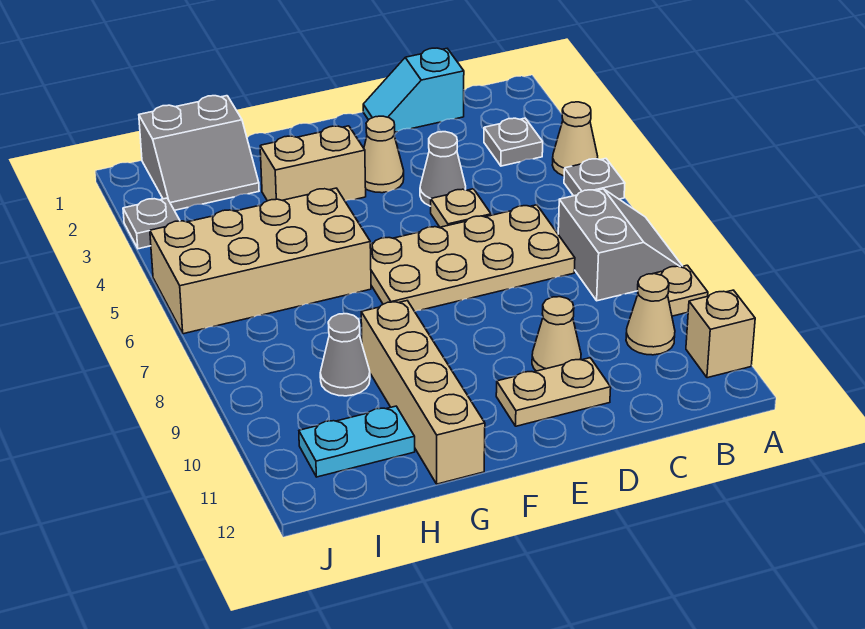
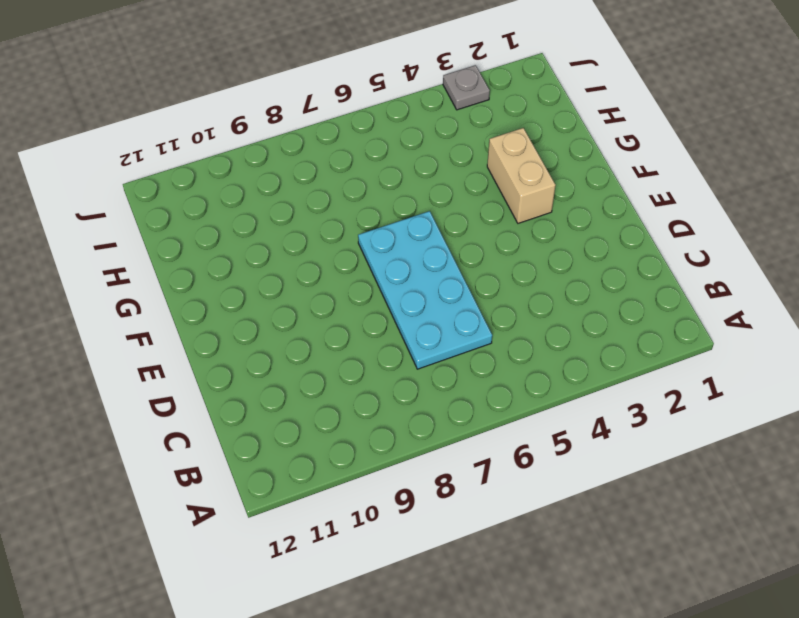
cyan 2x4 plate [358,211,492,369] -> tan 2x4 plate [370,205,575,311]
none -> tan 1x1 cone [552,102,598,176]
none -> grey 1x1 plate [564,159,625,199]
none -> grey 2x2 slope [558,189,682,301]

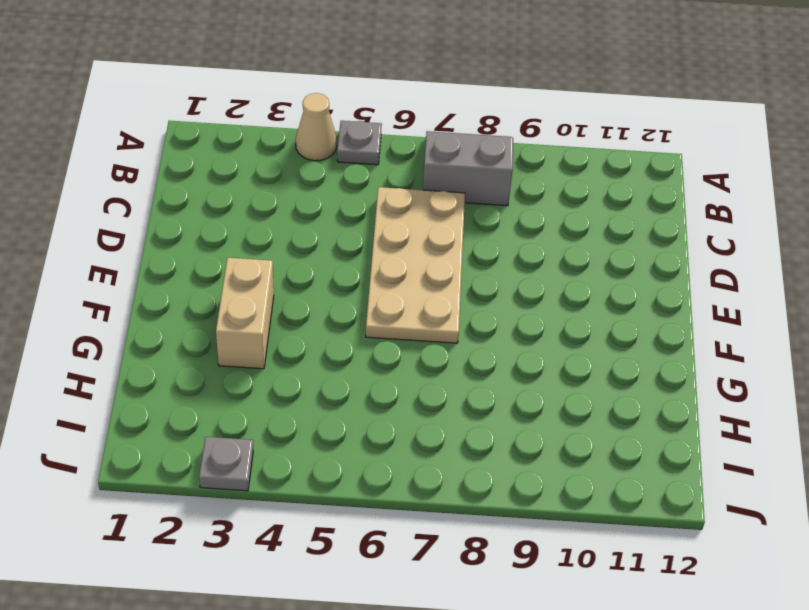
none -> tan 1x1 plate [654,265,708,316]
none -> tan 1x1 brick [686,290,755,378]
none -> grey 1x1 plate [484,118,543,166]

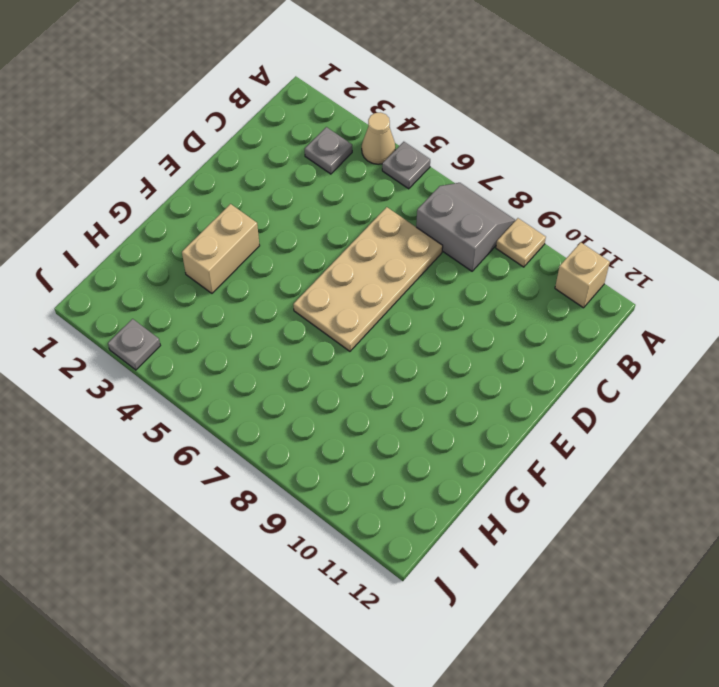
none -> tan 1x1 cone [626,274,675,355]
none -> cyan 1x2 slope [363,48,464,132]
none -> grey 1x1 cone [420,132,466,206]

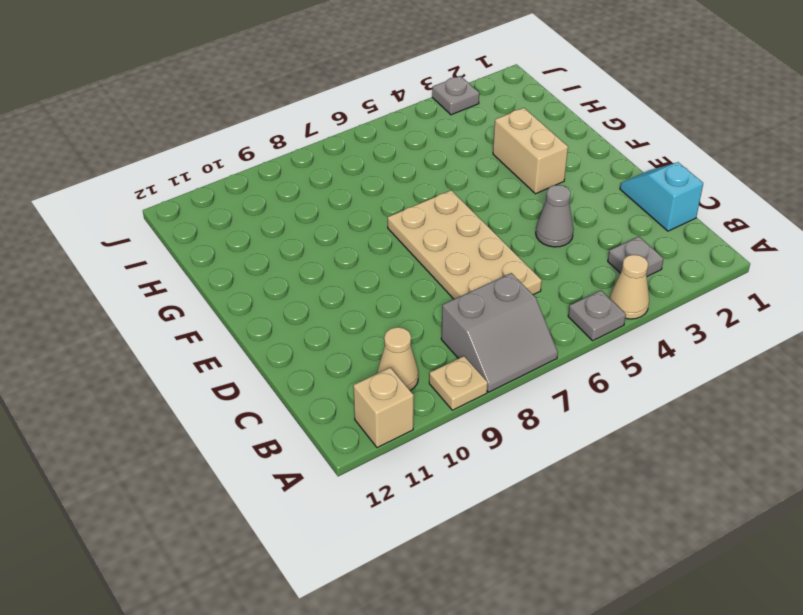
none -> tan 1x1 plate [431,189,491,227]
none -> tan 1x1 cone [532,297,581,371]
none -> tan 1x2 plate [496,358,611,426]

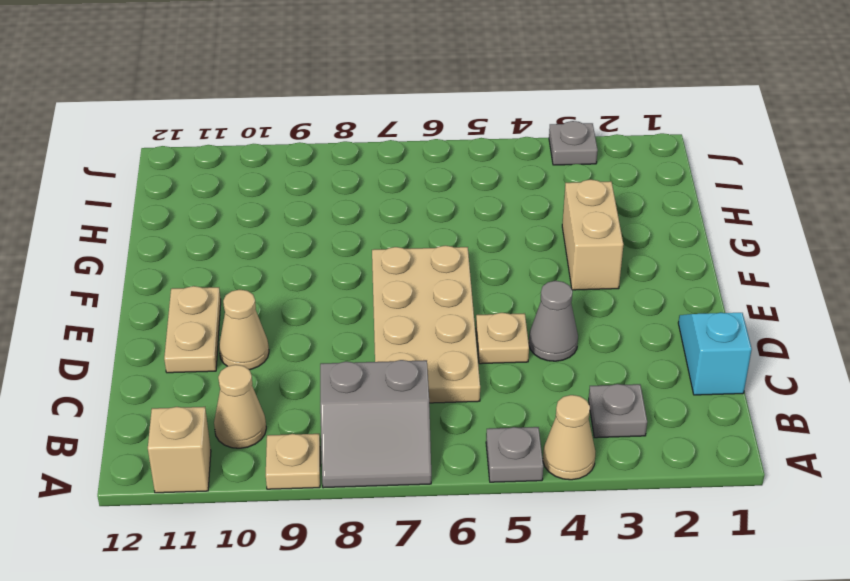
none -> tan 1x1 cone [364,116,404,193]
none -> tan 2x4 brick [150,188,371,334]
none -> tan 1x4 brick [361,301,485,484]

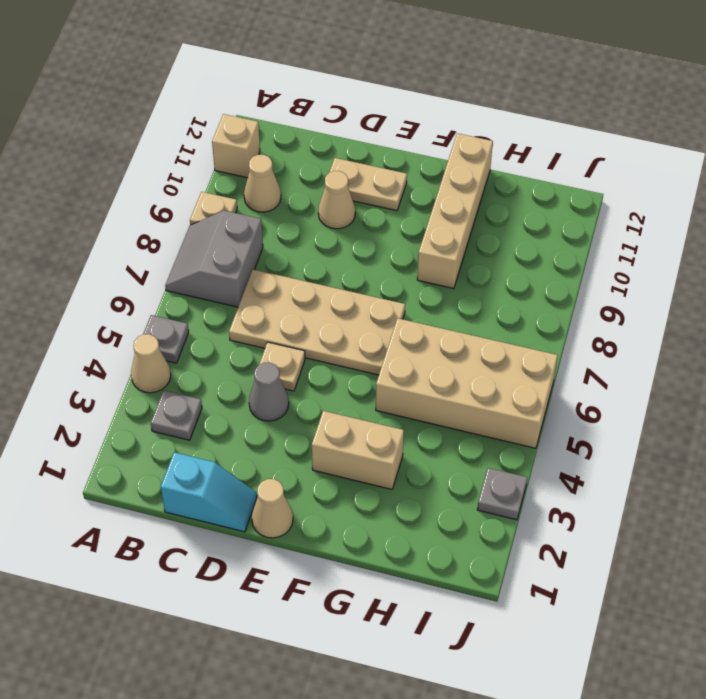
tan 1x1 cone [252,479,293,538] -> tan 1x1 cone moved to [364,116,404,193]
none -> grey 2x2 slope [139,96,259,210]
none -> grey 1x1 cone [320,314,370,396]
none -> cyan 1x2 plate [299,406,415,477]

